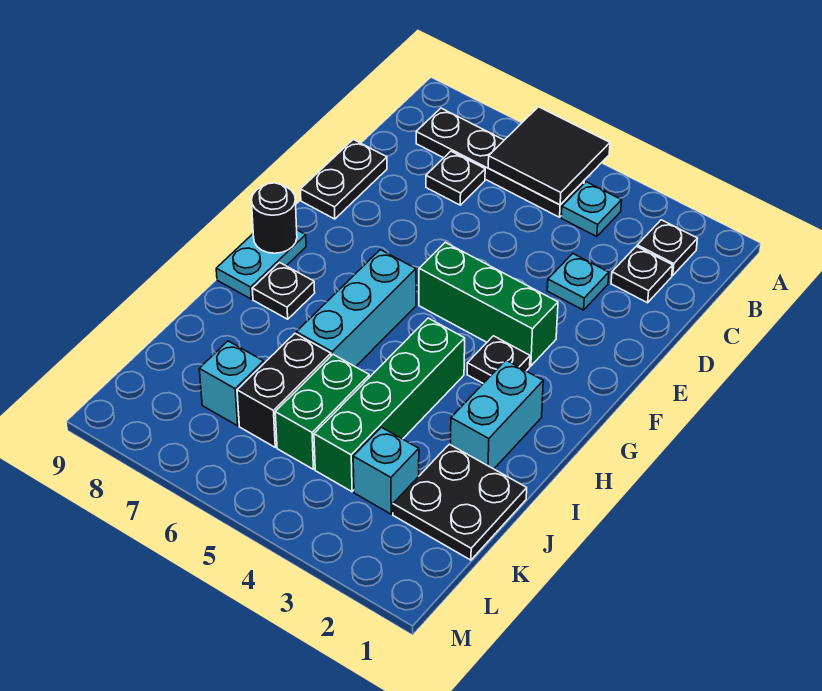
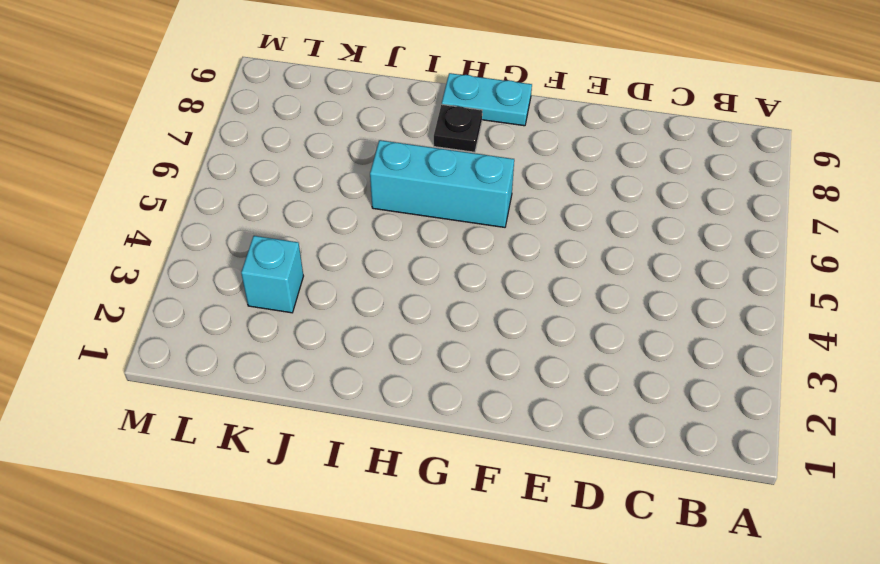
none -> black 1x1 plate [637,220,697,275]
none -> cyan 1x1 plate [561,182,622,237]
none -> black 1x4 plate [416,108,584,217]

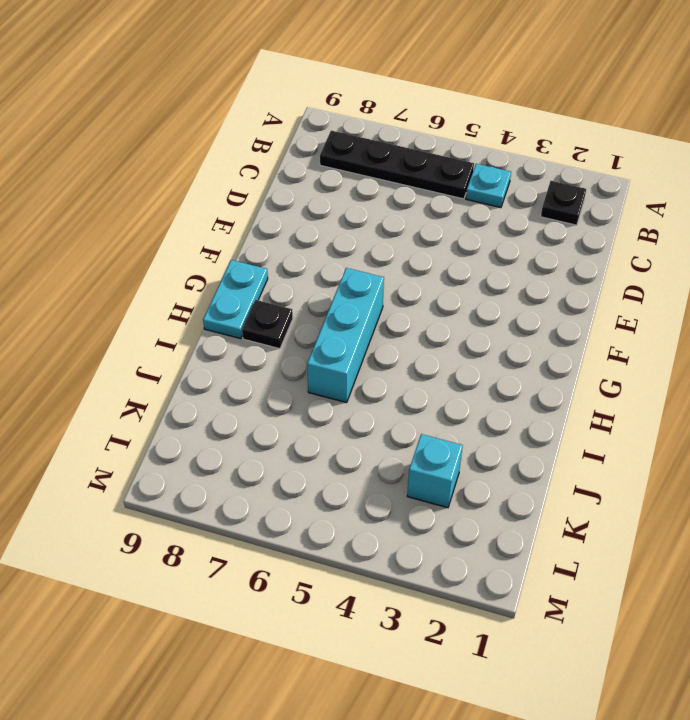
none -> black 1x1 plate [611,246,673,303]
none -> black 1x1 plate [426,151,485,205]
none -> cyan 1x1 plate [547,254,609,310]

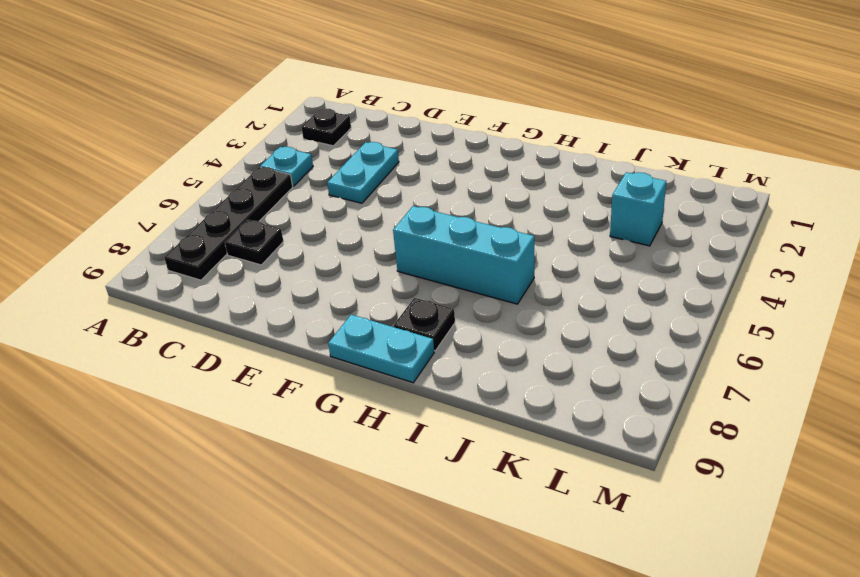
cyan 1x2 plate [327,142,399,203] -> cyan 1x1 plate [547,254,609,310]
none -> black 1x1 plate [611,246,673,303]
none -> black 1x2 plate [301,140,387,219]
none -> green 1x3 brick [419,242,558,366]

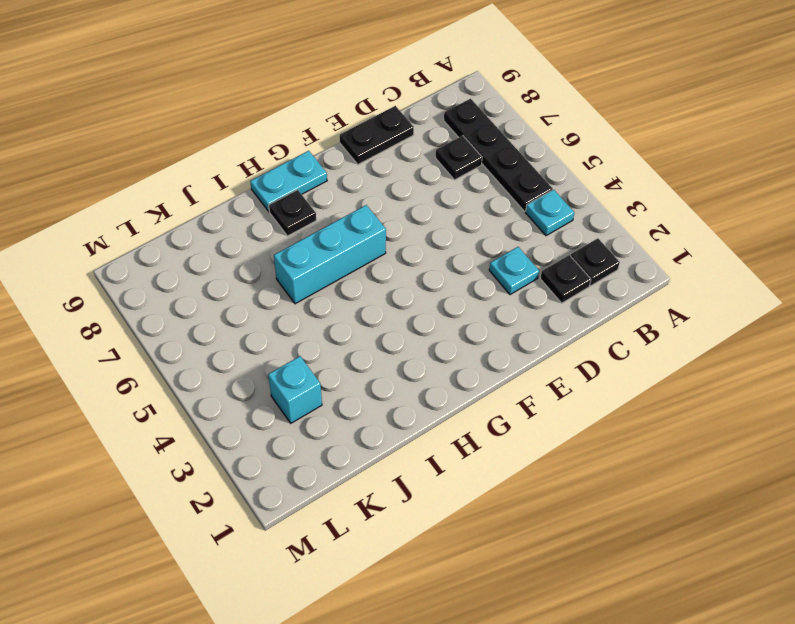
none -> green 1x3 brick [419,242,558,366]
none -> black 1x1 plate [467,336,530,383]
none -> cyan 1x2 brick [451,360,543,469]

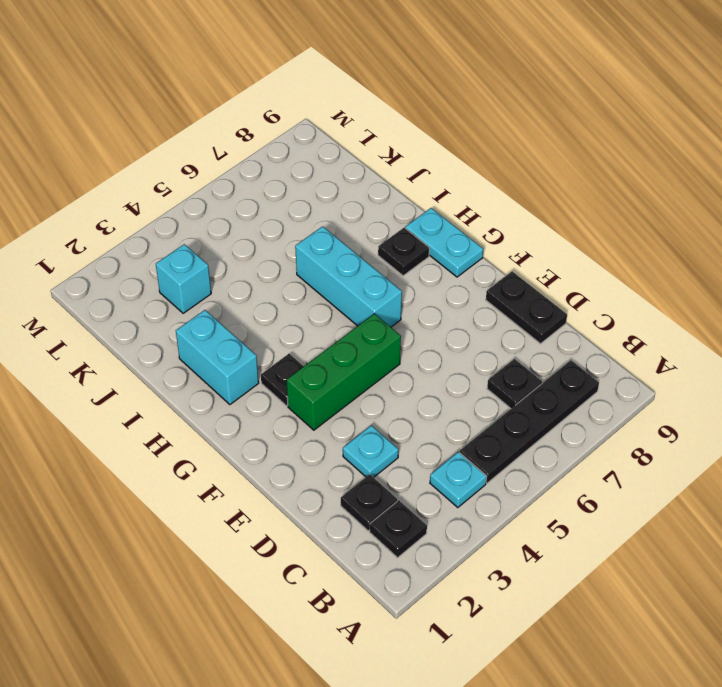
none -> green 1x4 brick [314,318,465,492]
none -> black 2x2 plate [393,444,527,560]
none -> green 1x2 brick [275,355,369,469]

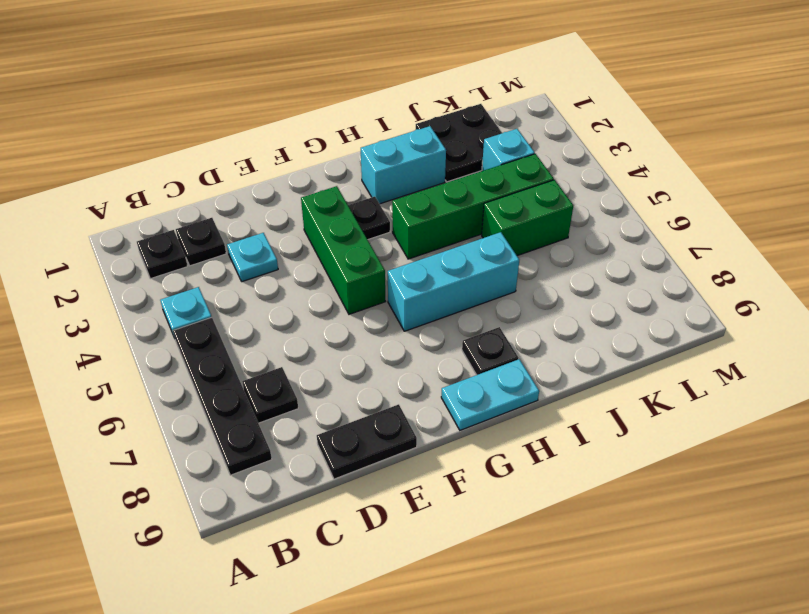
none -> black 1x2 brick [237,333,331,447]
none -> cyan 1x1 brick [199,341,264,426]
none -> black 2x2 tile [488,107,610,205]

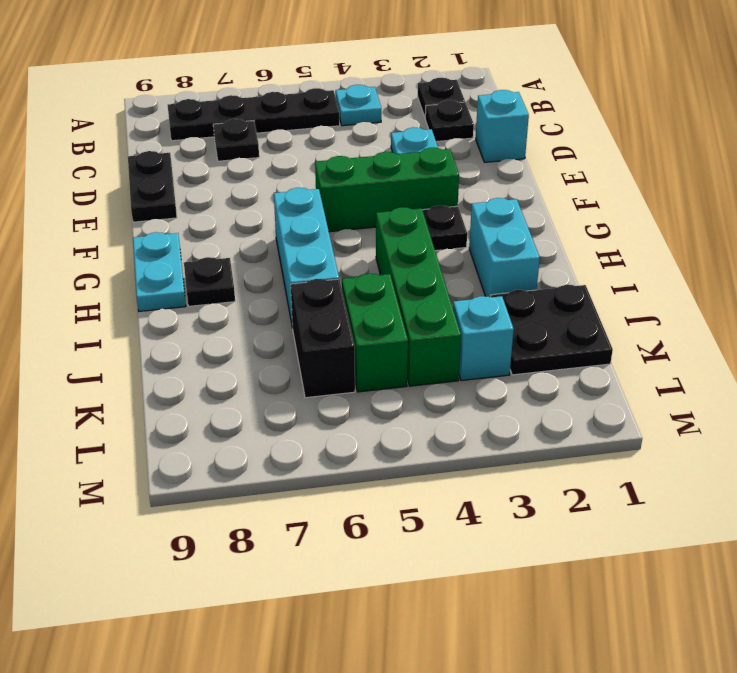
cyan 1x1 brick [476,90,529,162] -> cyan 1x1 brick moved to [199,341,264,426]
none -> black 2x2 tile [488,107,610,205]
none -> black 1x1 round brick [251,183,297,253]

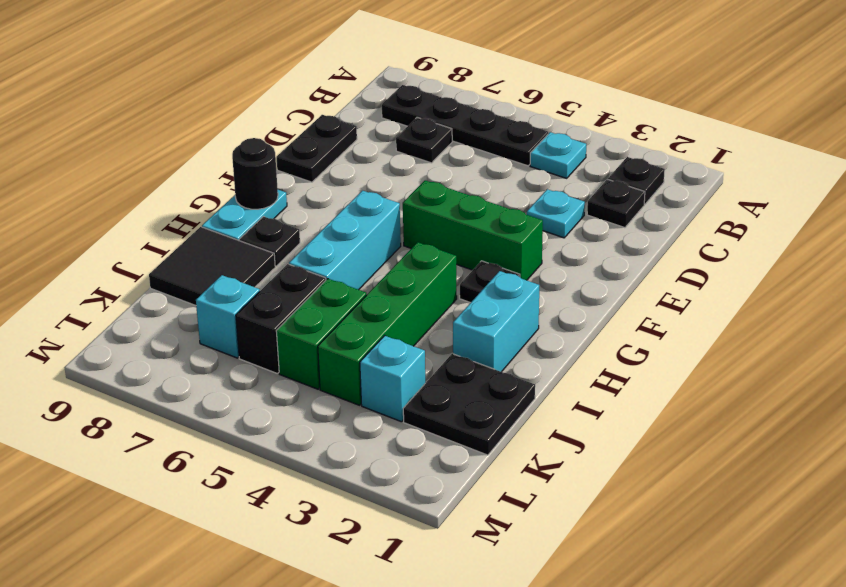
black 2x2 tile [149,227,275,306] -> black 2x2 tile moved to [488,107,610,205]

